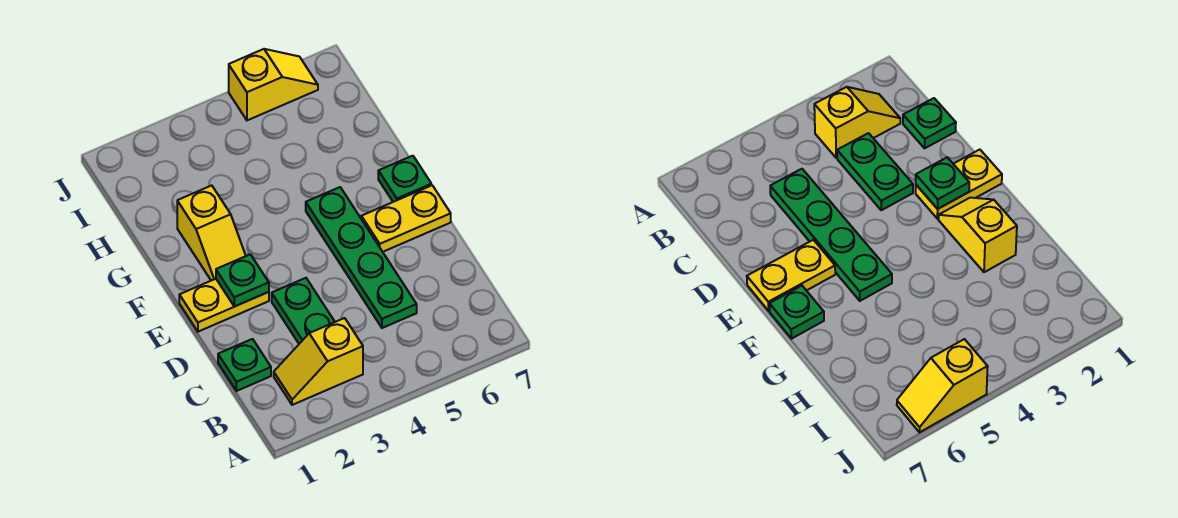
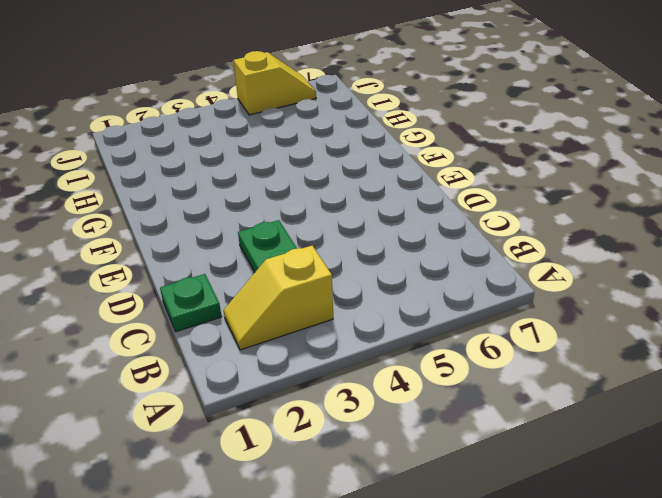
none -> green 1x4 plate [306,187,417,328]
none -> yellow 1x2 plate [179,279,269,332]

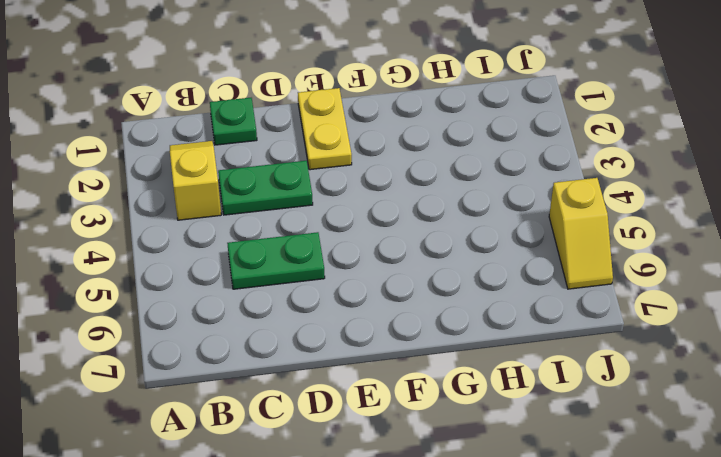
green 1x2 plate [227,232,325,289] -> green 1x4 plate [306,187,417,328]
none -> yellow 1x2 plate [361,185,451,252]
none -> yellow 1x2 slope [177,185,246,281]

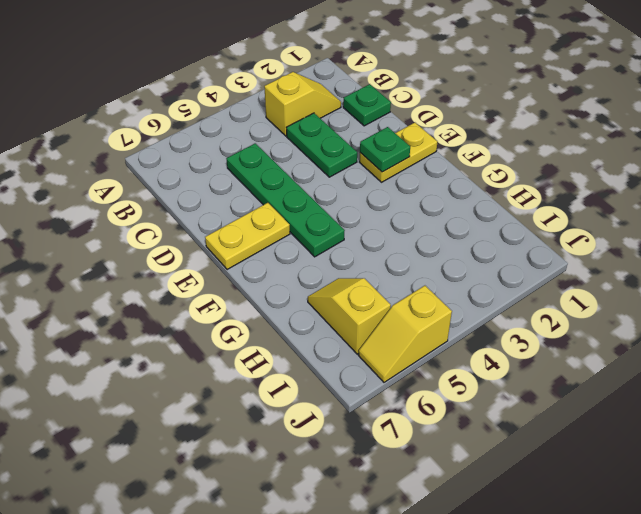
yellow 1x2 slope [308,278,391,354] -> yellow 1x2 slope moved to [177,185,246,281]
none -> green 1x1 plate [378,156,431,202]

